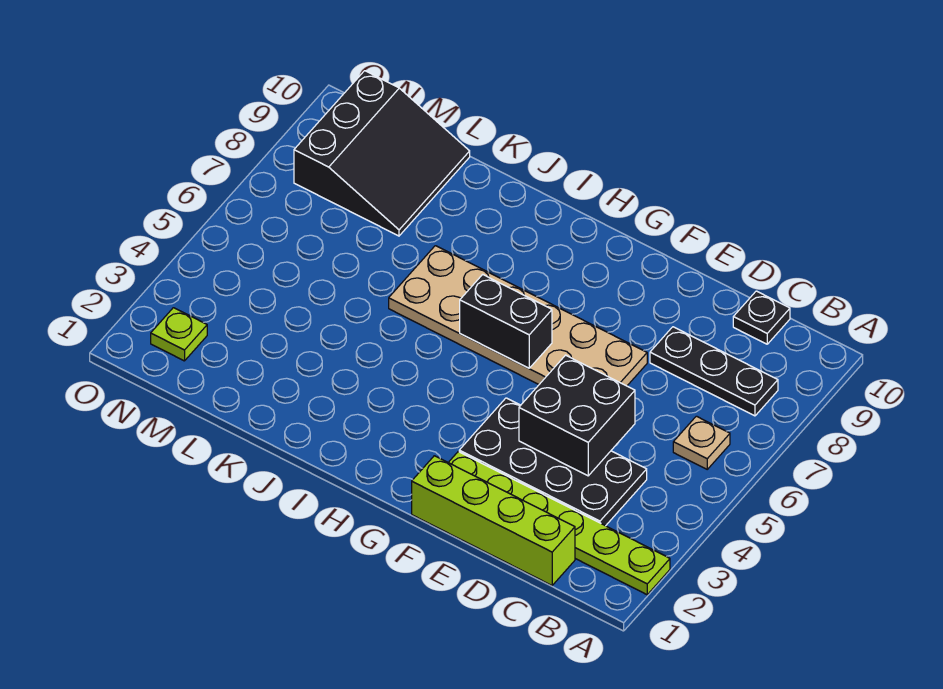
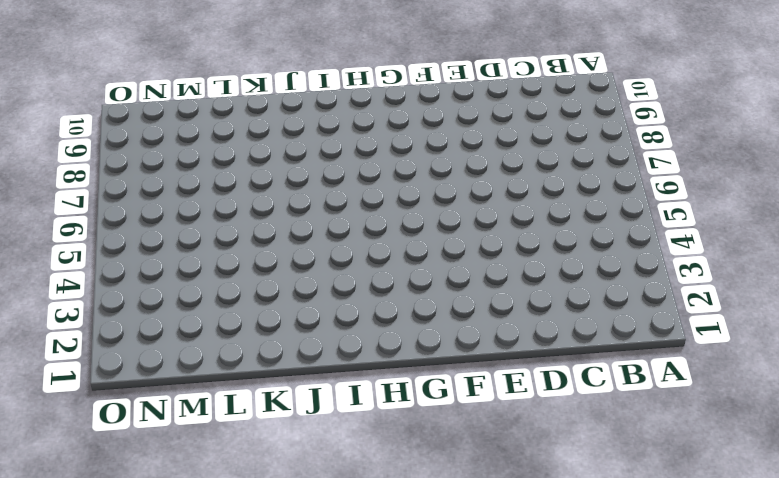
none -> lime 1x6 plate [448,452,670,595]
none -> tan 1x1 plate [673,416,730,469]

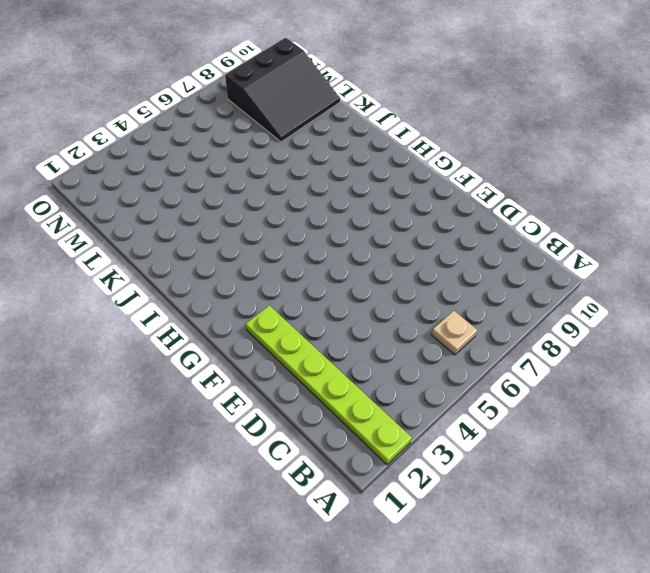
none -> black 1x3 plate [650,327,778,416]
none -> lime 1x4 brick [412,456,575,585]

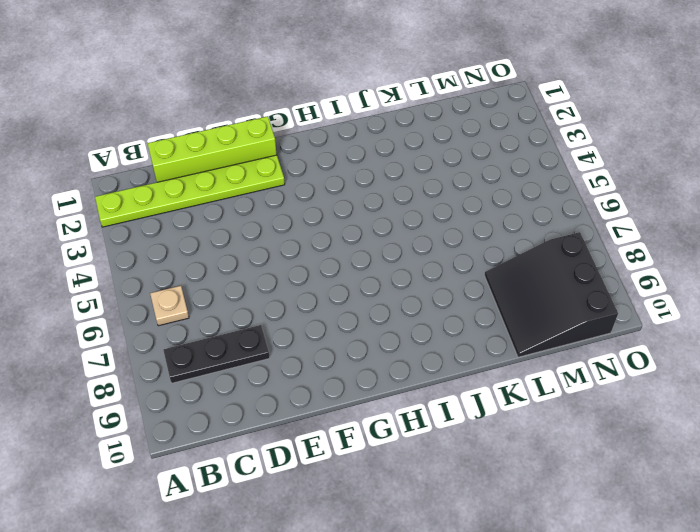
none -> black 2x4 plate [459,398,647,526]
none -> black 1x1 plate [733,291,790,344]

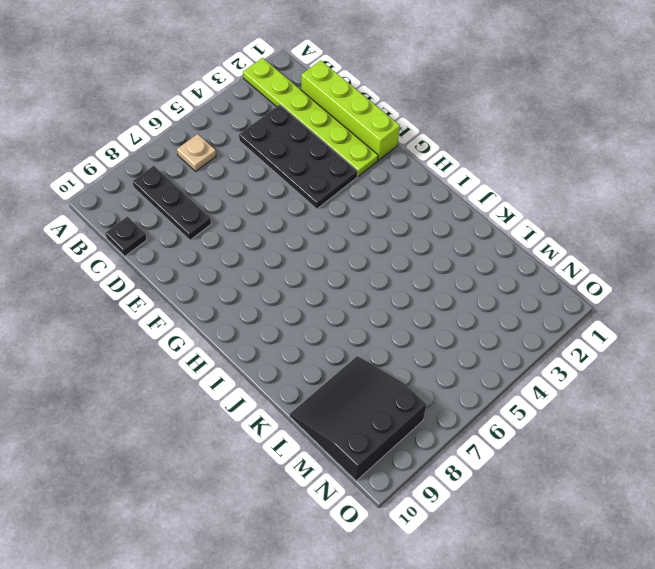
none -> tan 2x6 plate [389,246,647,386]
none -> lime 1x1 plate [151,308,207,361]

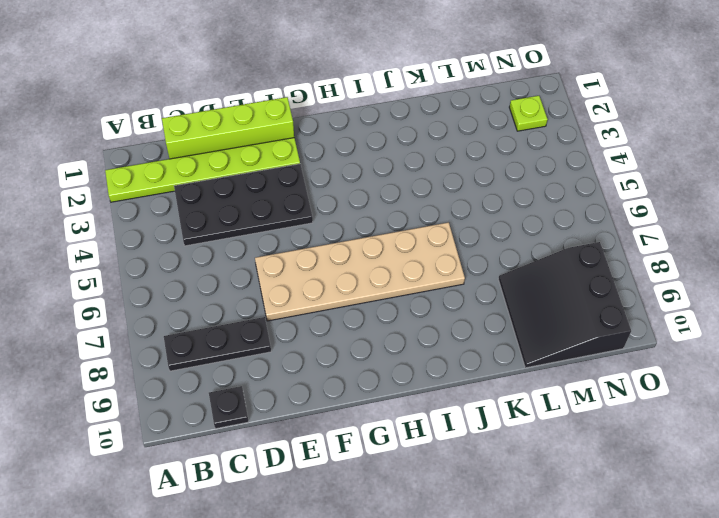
none -> tan 1x1 plate [673,416,730,469]
none -> black 2x2 brick [519,355,635,476]

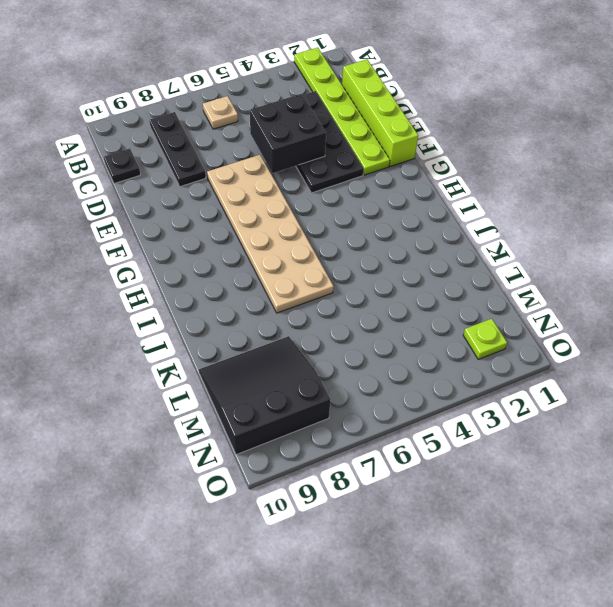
none -> black 1x2 brick [460,274,552,368]

